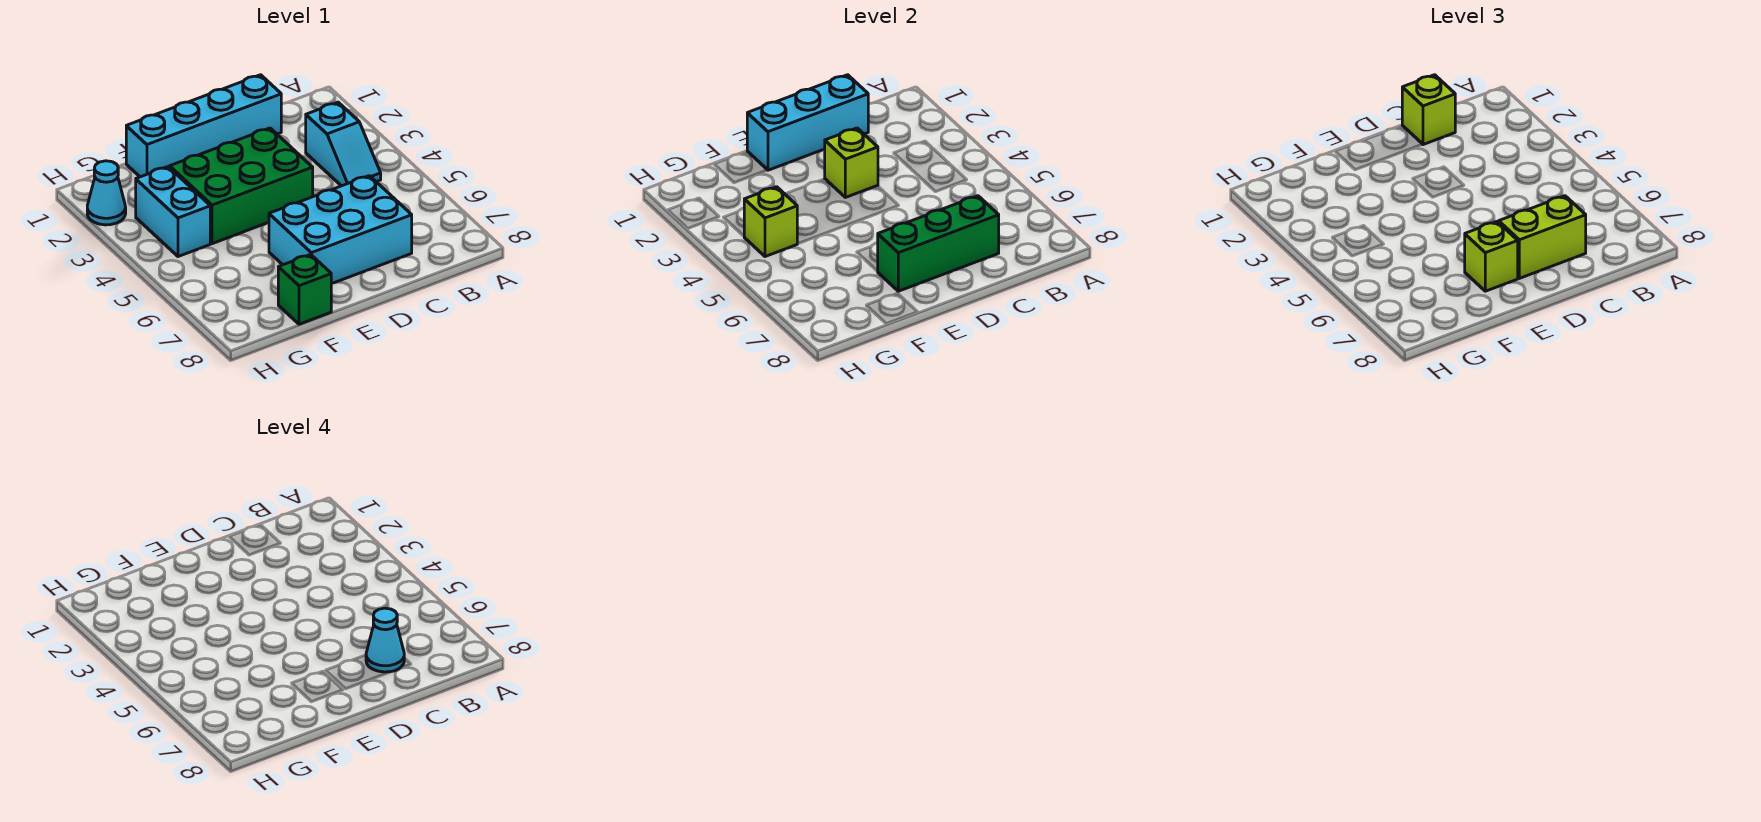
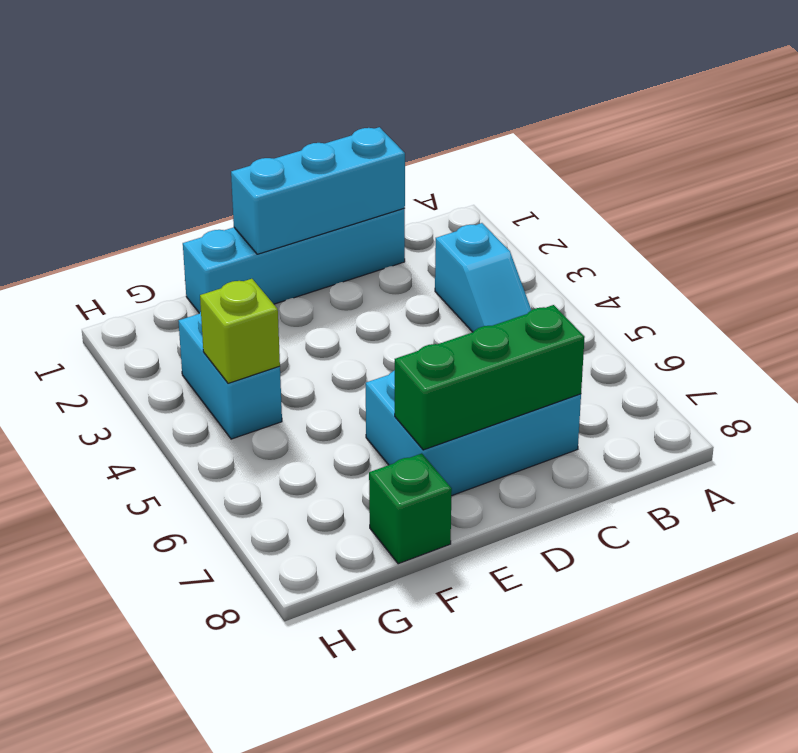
none -> green 2x3 brick [170,128,313,244]
none -> cyan 1x1 cone [87,161,126,225]
none -> lime 1x1 brick [825,128,878,197]

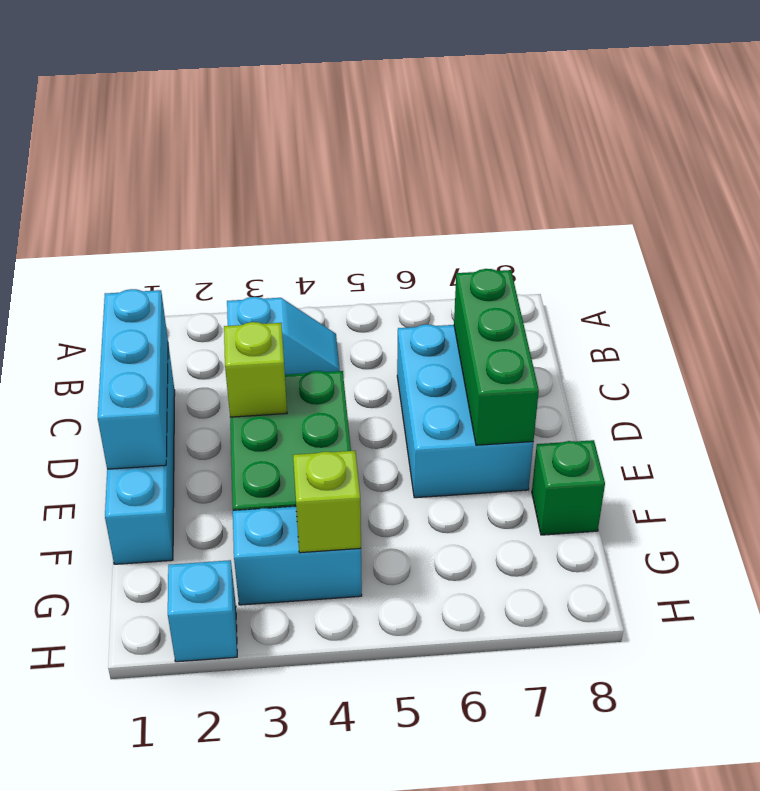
cyan 1x1 brick [168,560,237,662] -> cyan 1x1 cone [87,161,126,225]
none -> lime 1x1 brick [1402,75,1455,145]
none -> lime 1x2 brick [1499,196,1586,278]
none -> lime 1x1 brick [1465,222,1518,291]

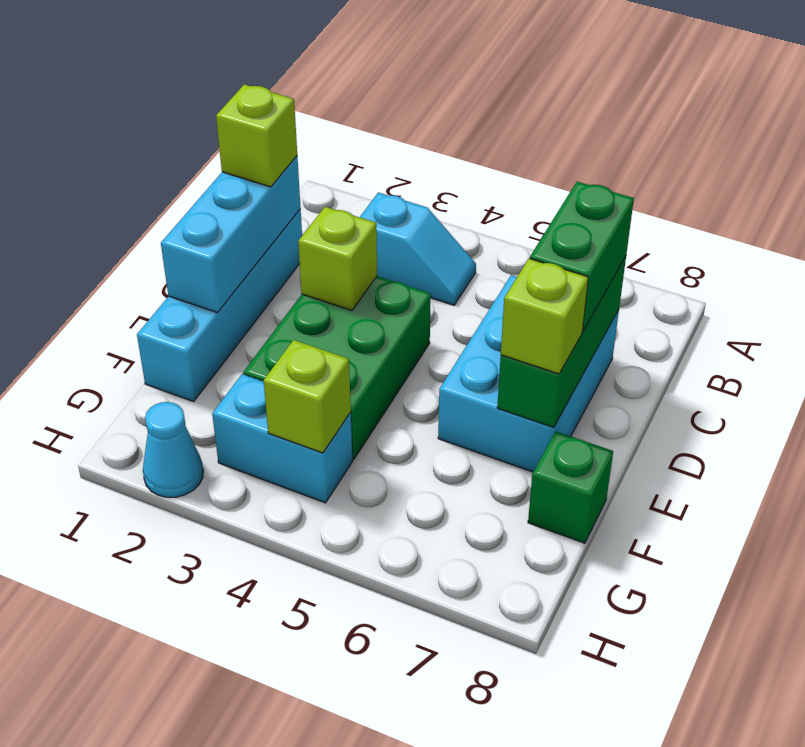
green 1x2 brick [530,182,634,332] -> lime 1x2 brick [1499,196,1586,278]
none -> cyan 1x1 cone [366,608,404,672]

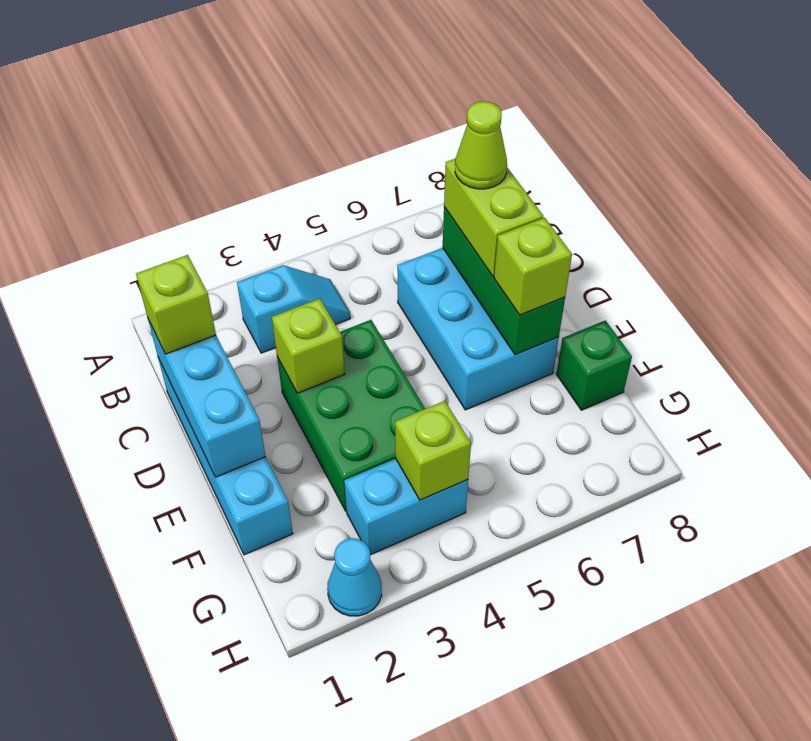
lime 1x1 cone [455,101,507,189] -> cyan 1x1 cone [366,608,404,672]

